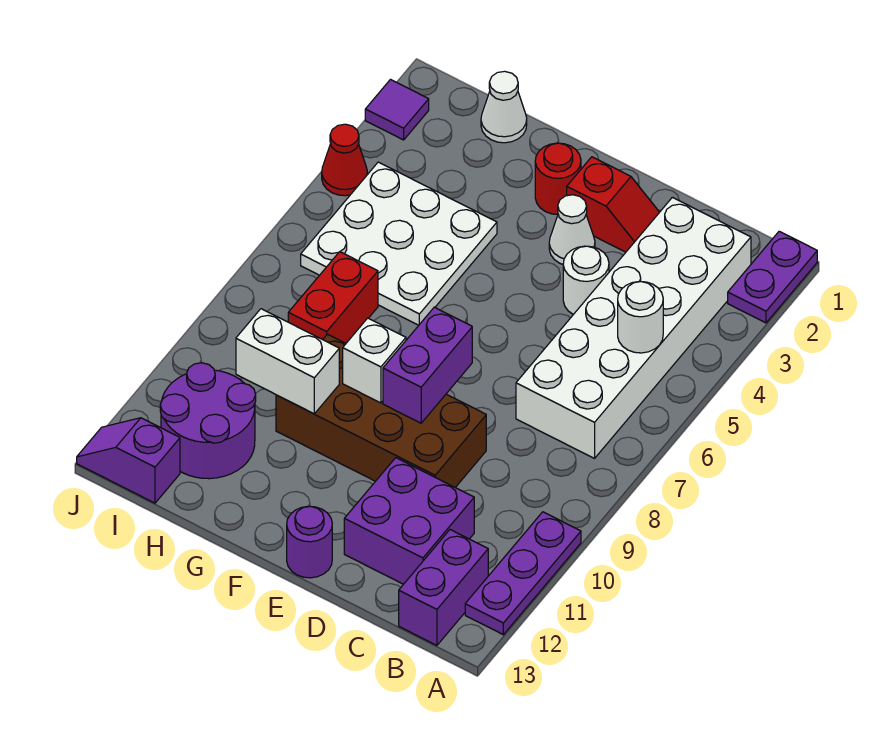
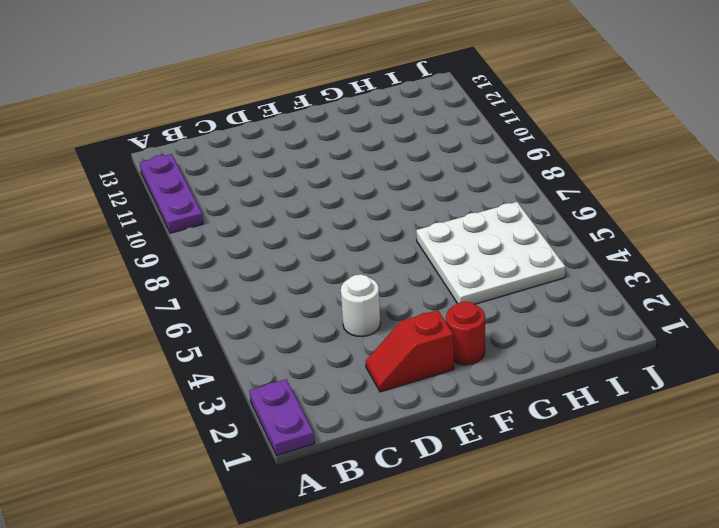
none -> white 2x6 brick [516,197,751,458]
none -> purple 1x2 brick [399,530,488,645]
none -> purple 2x2 brick [344,458,474,584]

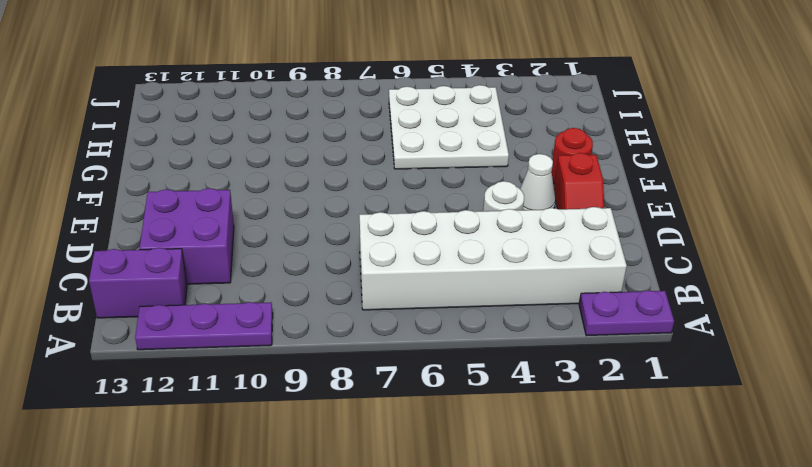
none -> brown 2x4 brick [276,334,486,487]
none -> purple 1x1 round brick [287,506,332,578]
none -> white 1x1 cone [481,71,527,143]

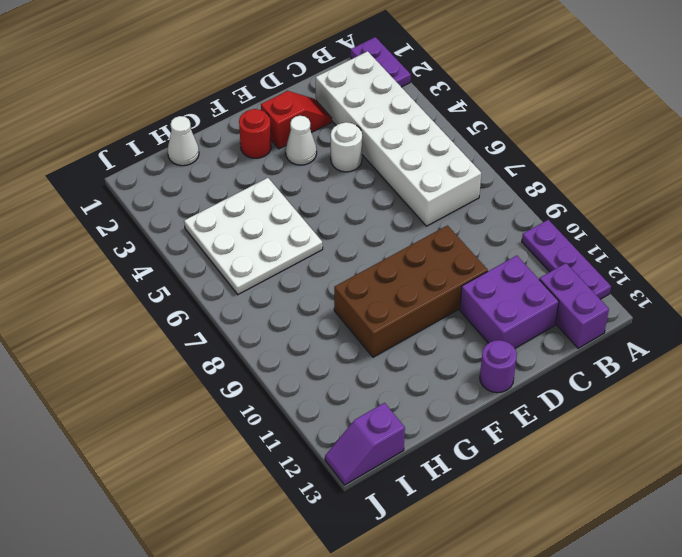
none -> red 1x2 brick [288,252,378,343]
none -> purple 2x2 round brick [160,363,256,479]
none -> purple 1x1 tile [365,80,429,140]

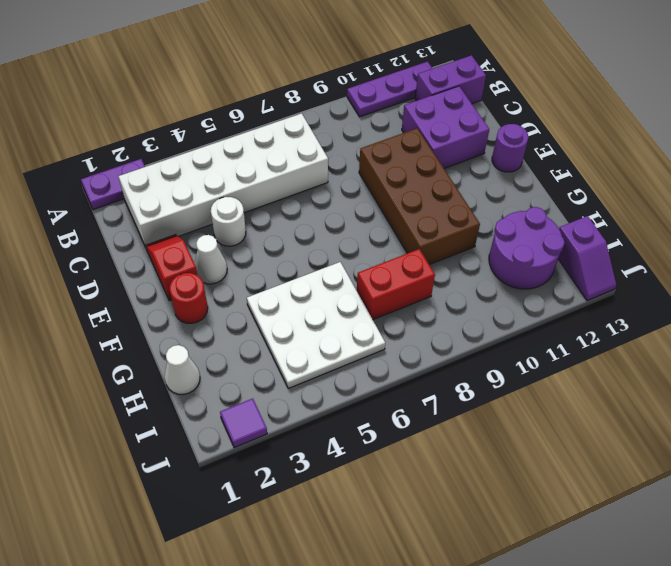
none -> red 1x1 cone [322,124,367,196]
none -> white 1x1 round brick [618,281,663,353]
none -> purple 1x2 brick [383,307,472,423]

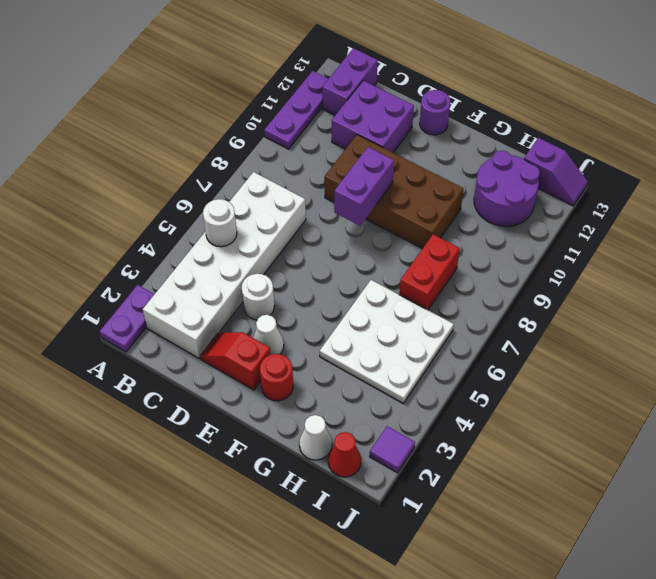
red 1x1 cone [328,432,361,477] -> red 1x1 cone moved to [322,124,367,196]
none -> white 1x1 brick [343,318,406,403]
none -> white 1x2 brick [236,309,339,414]

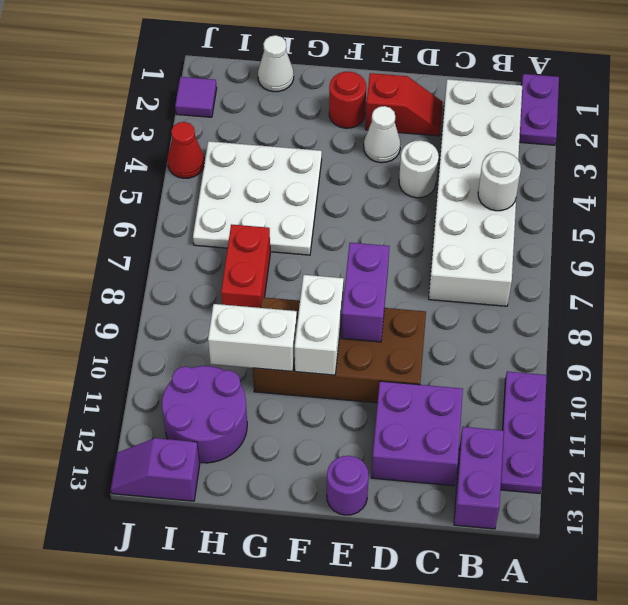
white 1x2 brick [295,275,344,375] -> white 1x1 brick [343,318,406,403]

